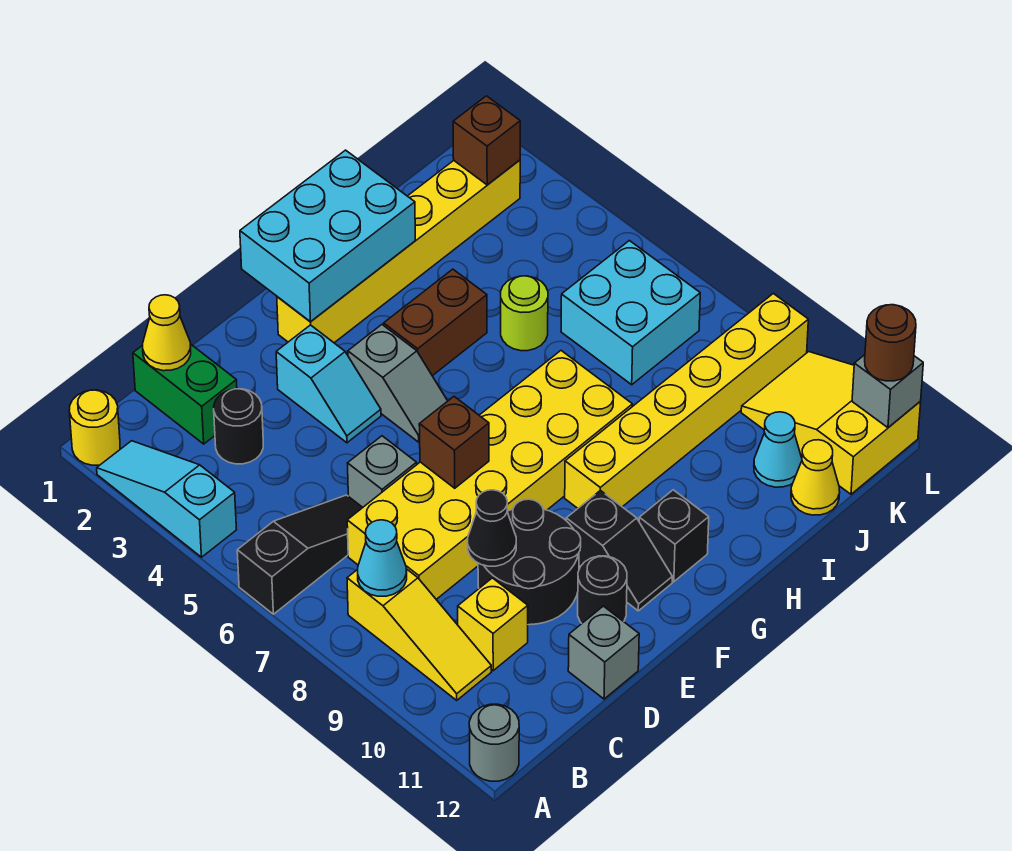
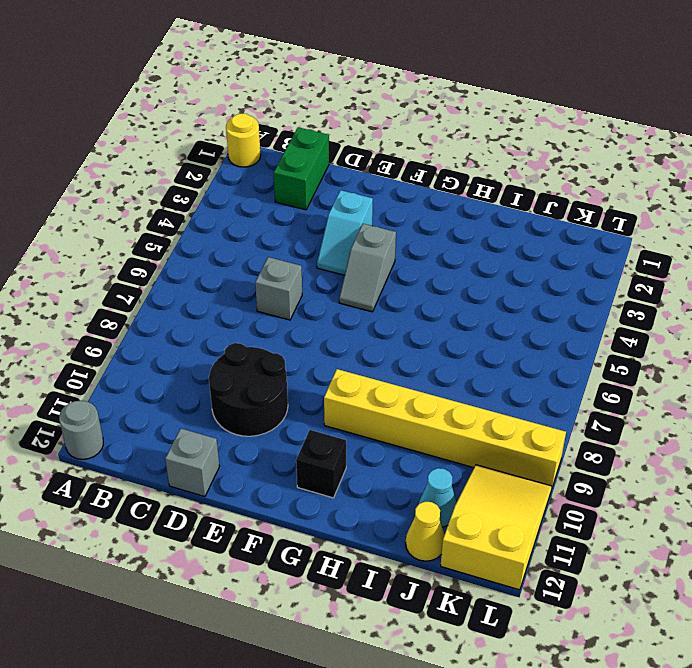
none -> cyan 1x3 slope [97,441,236,557]
none -> black 1x3 slope [237,495,363,614]
none -> yellow 1x3 slope [347,569,491,700]
none -> black 1x1 round brick [214,389,263,464]

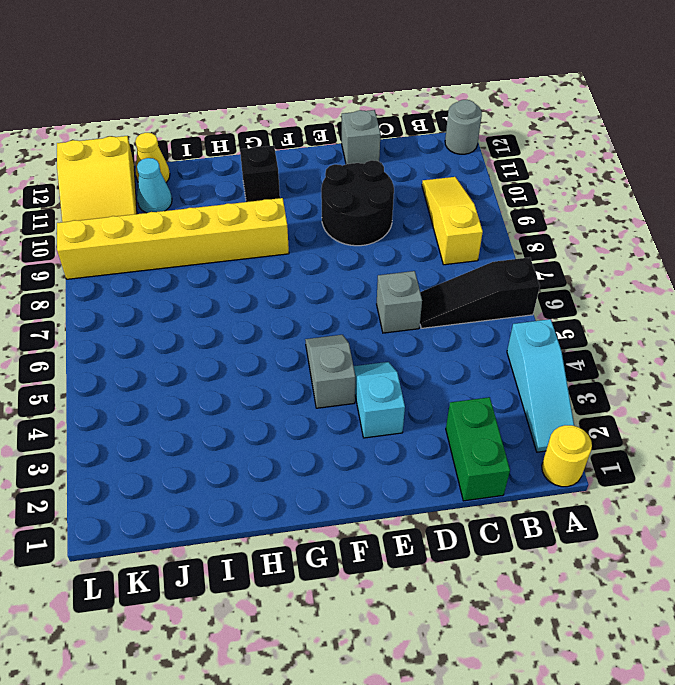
none -> black 1x1 round brick [214,389,263,464]
none -> yellow 2x6 brick [347,351,632,599]
none -> yellow 1x1 brick [458,578,528,671]
none -> black 1x1 round brick [578,556,627,623]

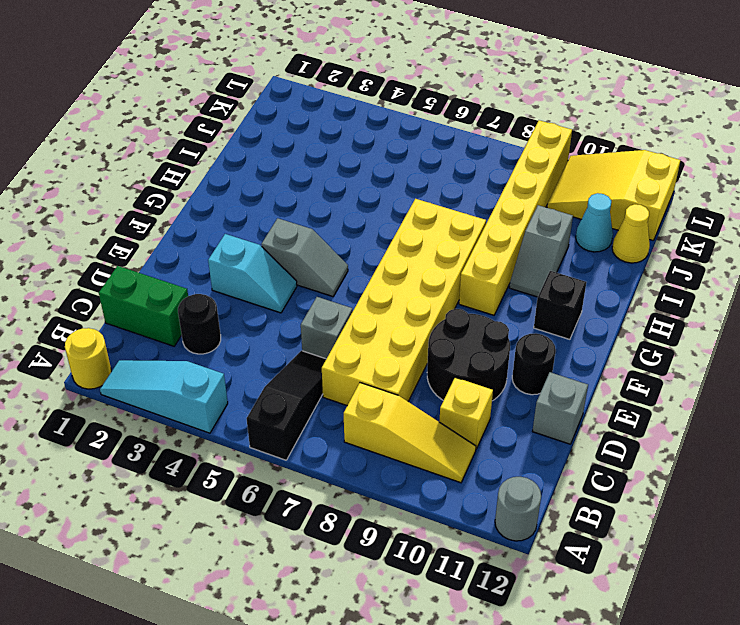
grey 1x2 slope [509,205,573,297] -> none
none -> yellow 1x6 brick [277,160,520,343]
none -> black 1x2 slope [566,490,672,611]
none -> brown 1x2 brick [384,269,487,376]
none -> lime 1x1 round brick [501,276,548,351]

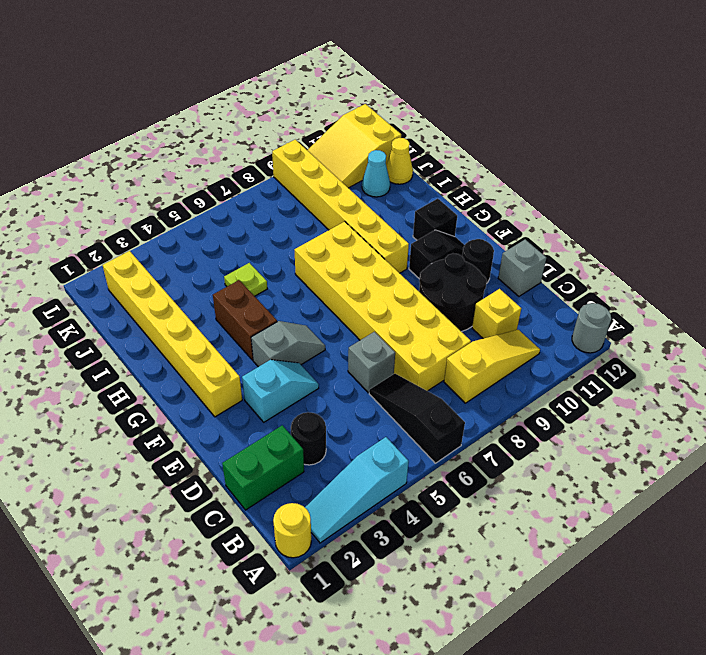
lime 1x1 plate [224,263,267,296] -> lime 1x1 round brick [501,276,548,351]
none -> cyan 2x2 brick [561,241,700,385]
none -> cyan 1x1 cone [358,520,407,596]
none -> yellow 1x1 cone [143,295,191,371]
none -> black 1x1 cone [468,490,516,566]

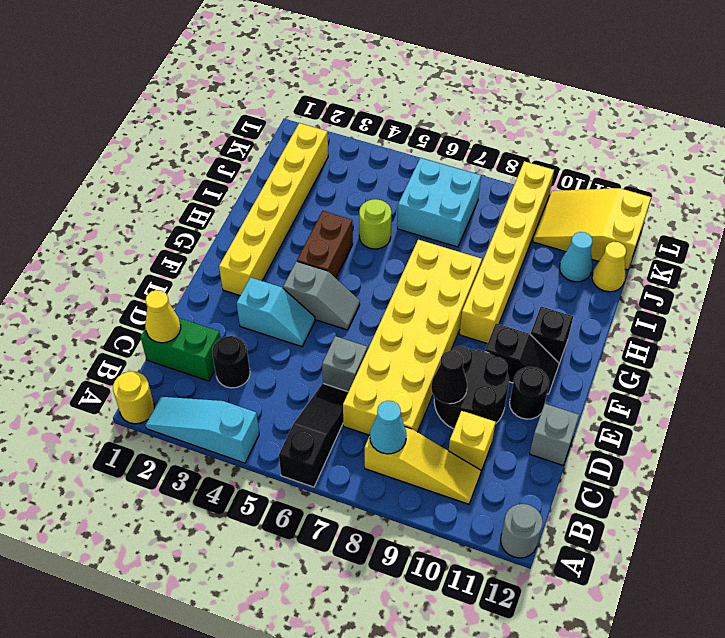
none -> brown 1x1 brick [419,397,489,488]
none -> cyan 2x3 brick [240,150,415,322]
none -> brown 1x1 brick [453,96,520,185]
none -> grey 1x1 brick [852,355,923,428]

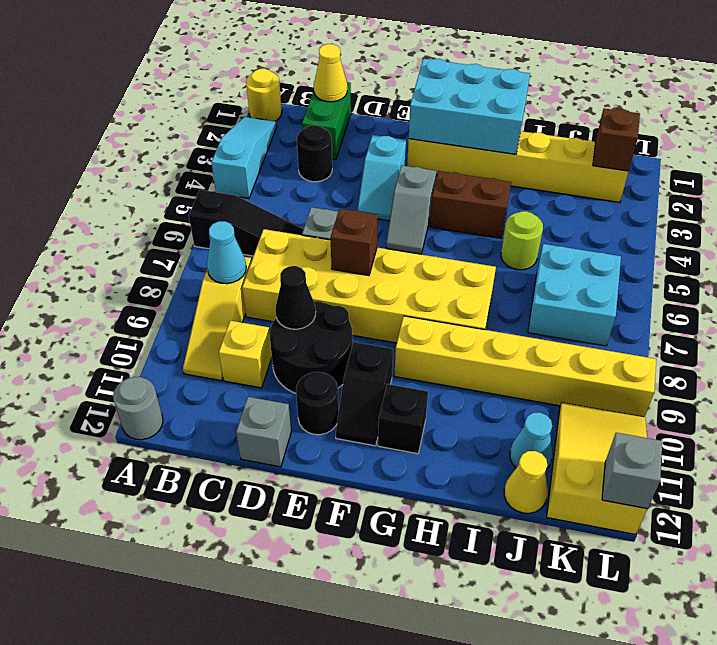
none -> brown 1x1 round brick [865,305,916,381]

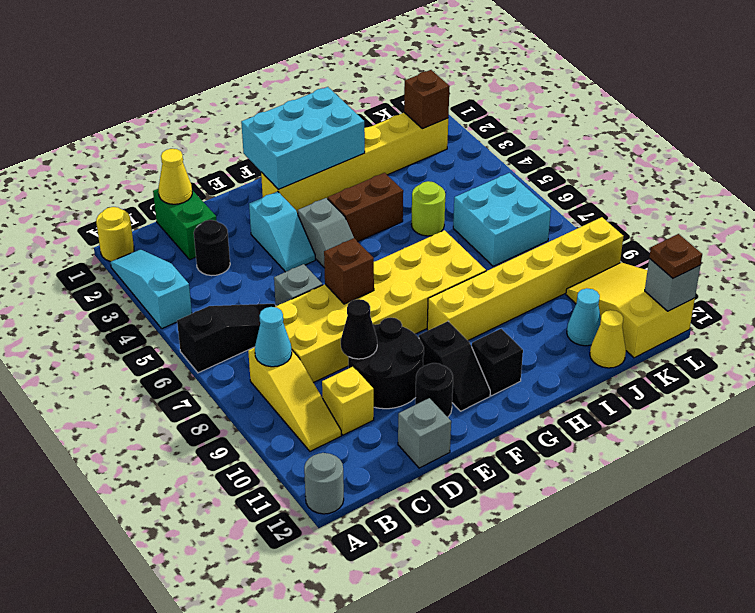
brown 1x1 plate [649,234,702,278] -> brown 1x1 round brick [865,305,916,381]

